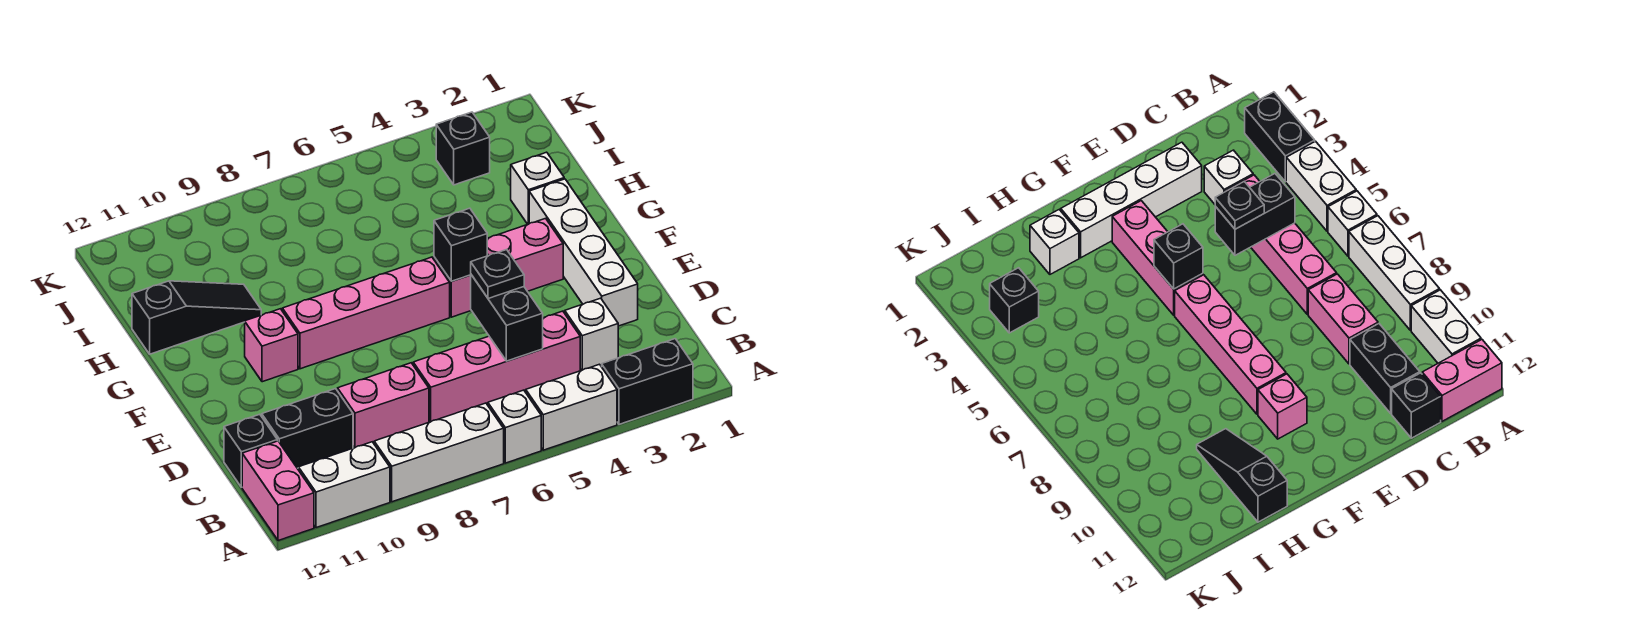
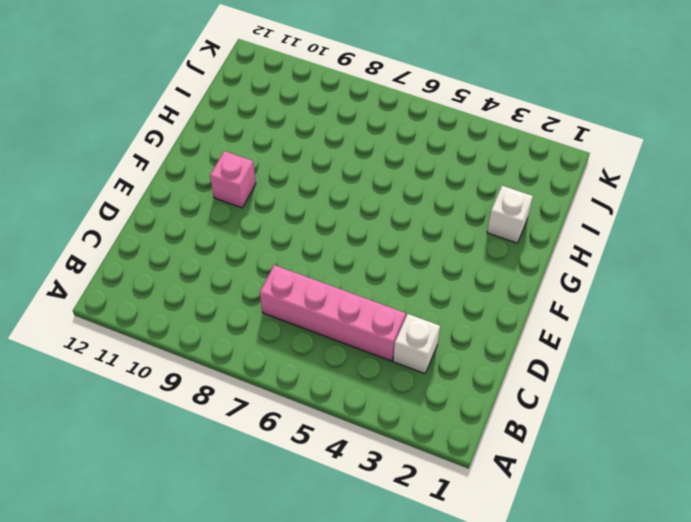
none -> black 1x2 brick [602,339,693,424]
none -> white 1x2 brick [526,364,617,450]
none -> white 1x1 brick [488,390,541,463]

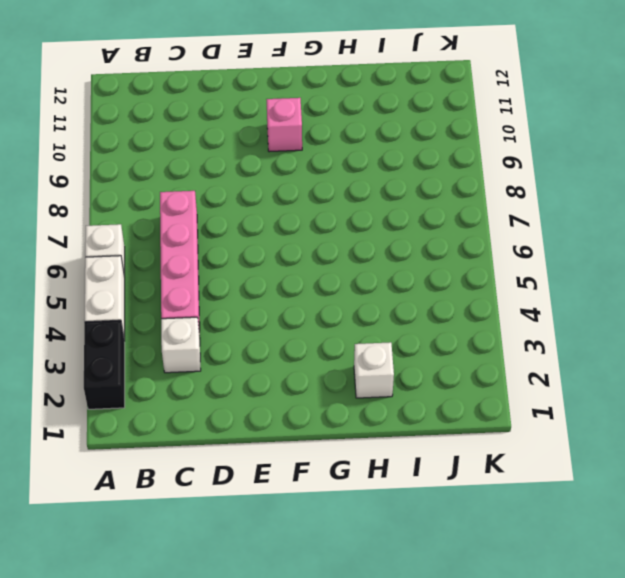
none -> white 1x3 brick [374,403,504,502]
none -> white 1x2 brick [298,442,390,528]
none -> pink 1x2 brick [242,441,314,541]

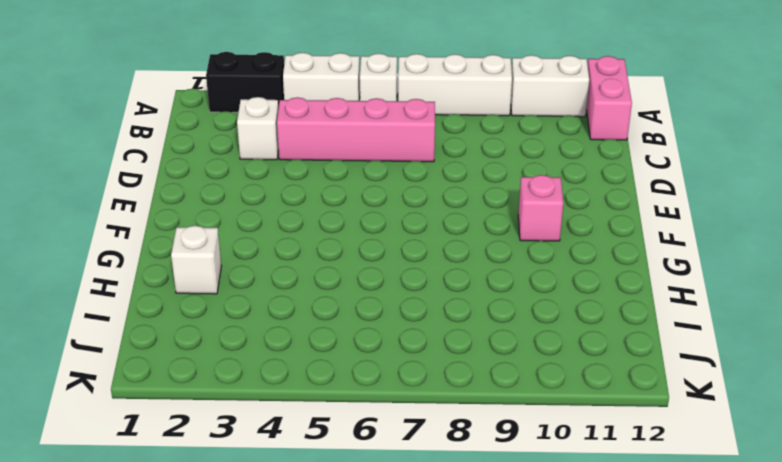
none -> pink 1x2 brick [337,363,429,448]
none -> black 1x2 brick [262,389,353,468]
none -> black 1x1 brick [224,414,277,487]

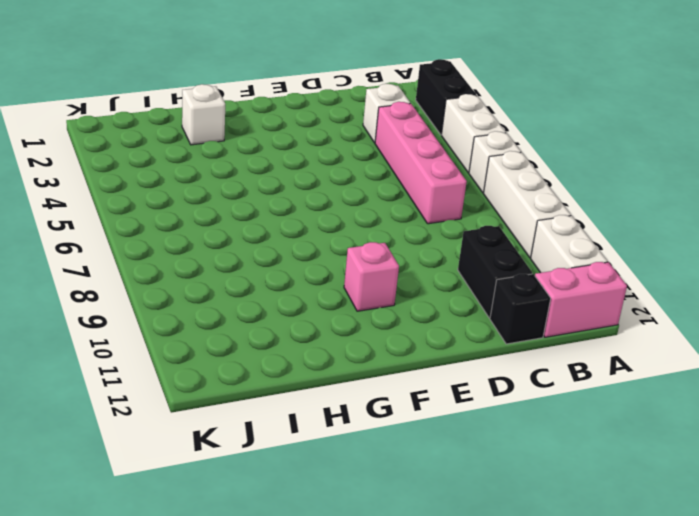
none -> pink 1x2 brick [337,363,429,448]
none -> white 1x4 brick [529,179,638,326]
none -> pink 1x3 brick [434,218,563,317]

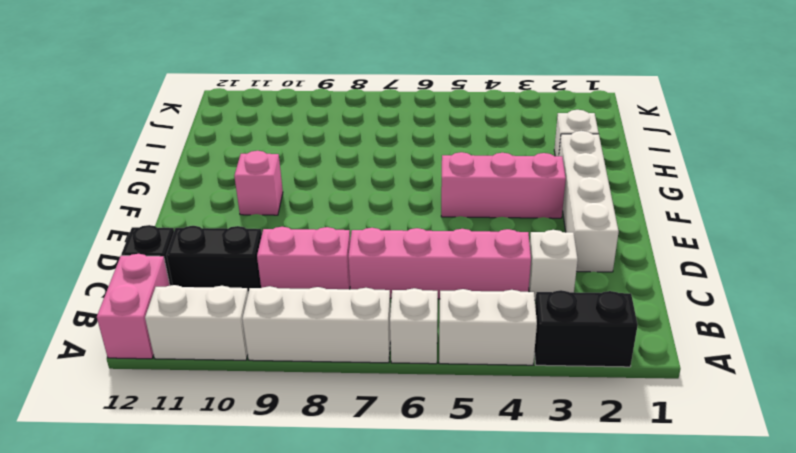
none -> pink 1x4 brick [282,257,450,369]
none -> black 1x3 slope [132,281,261,354]
none -> black 1x1 brick [436,112,490,185]

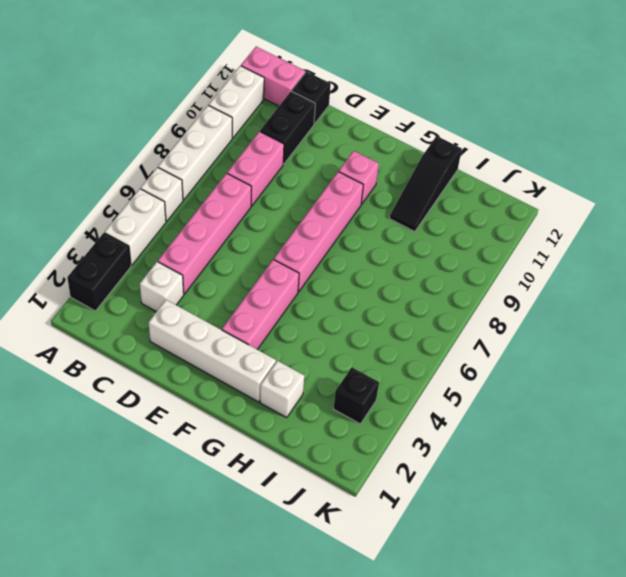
none -> black 1x2 brick [471,275,543,361]
none -> black 1x1 brick [434,208,487,281]
none -> black 1x1 plate [471,250,524,299]

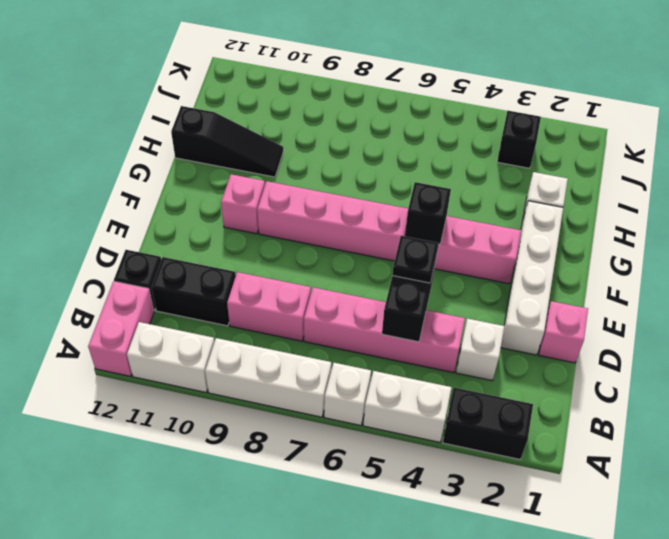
pink 1x1 brick [539,301,588,363] -> none

